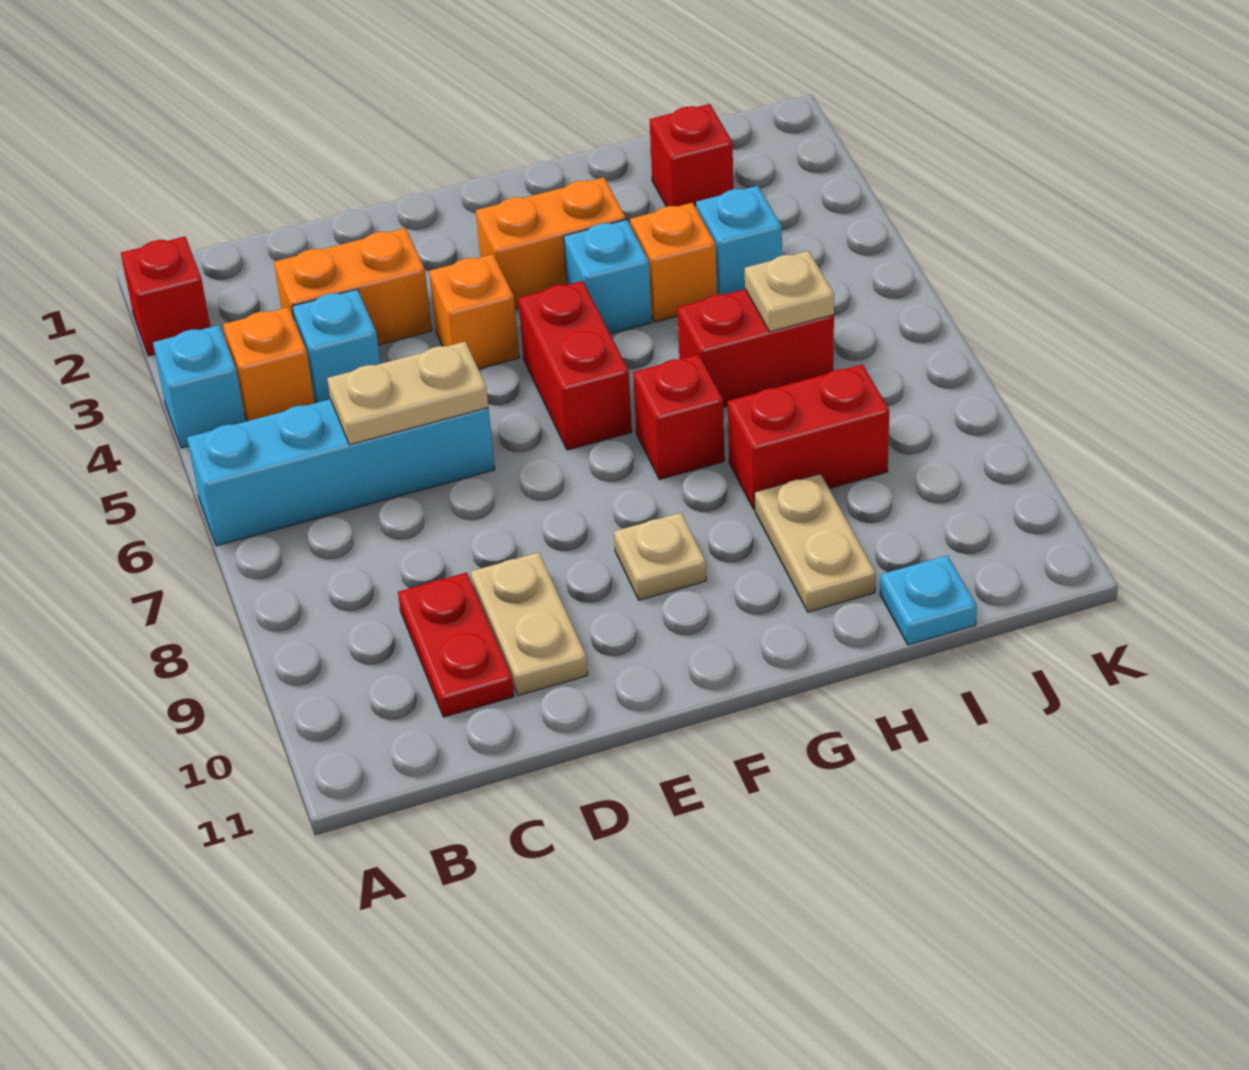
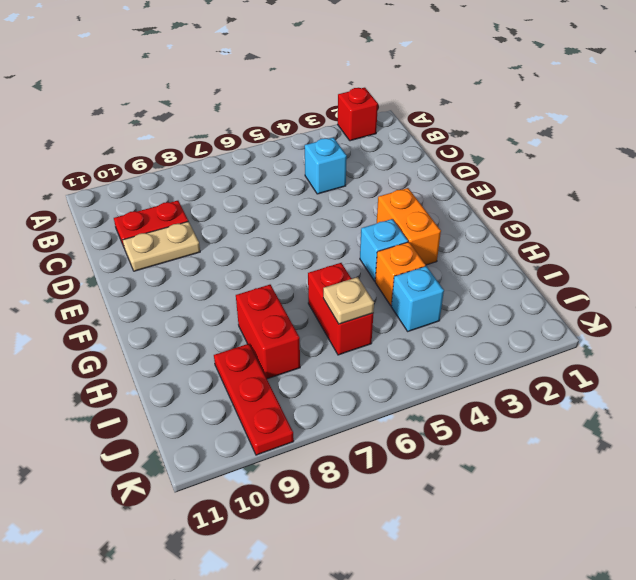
red 1x3 plate [214,344,294,455] -> none
none -> cyan 1x1 brick [153,325,246,448]
none -> cyan 1x4 brick [187,399,495,546]
none -> orange 1x1 brick [223,307,315,421]

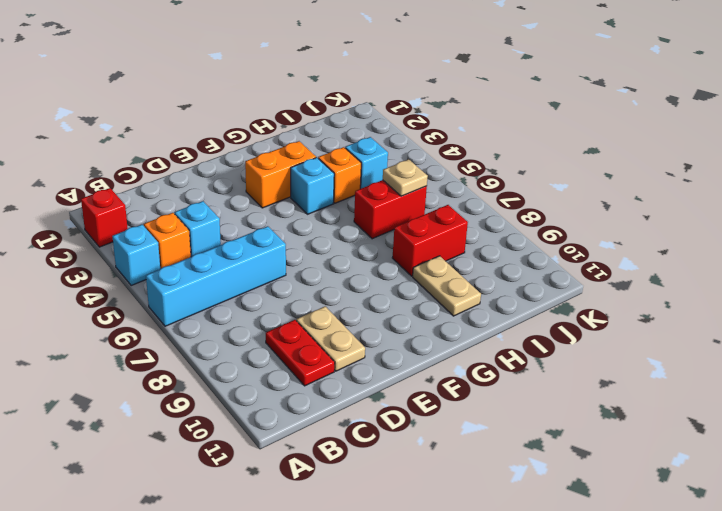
none -> orange 1x2 brick [274,228,432,345]
none -> orange 1x1 brick [429,254,519,369]
none -> red 1x2 brick [518,281,632,450]

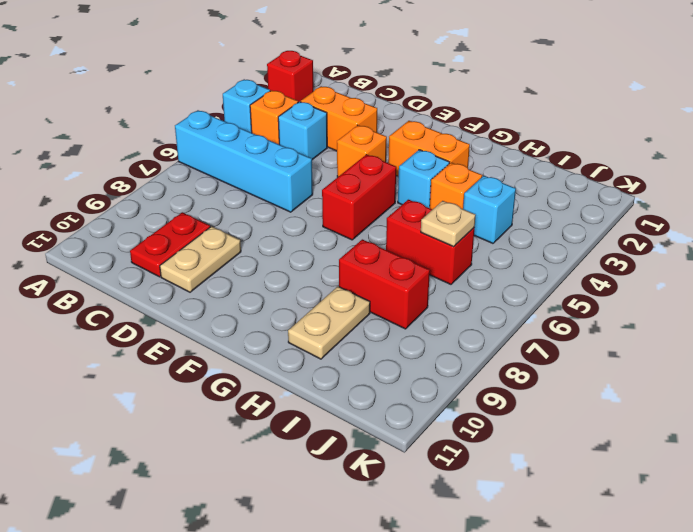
none -> tan 1x1 plate [614,513,706,600]
none -> red 1x1 brick [633,354,725,479]
none -> red 1x1 brick [650,104,733,207]

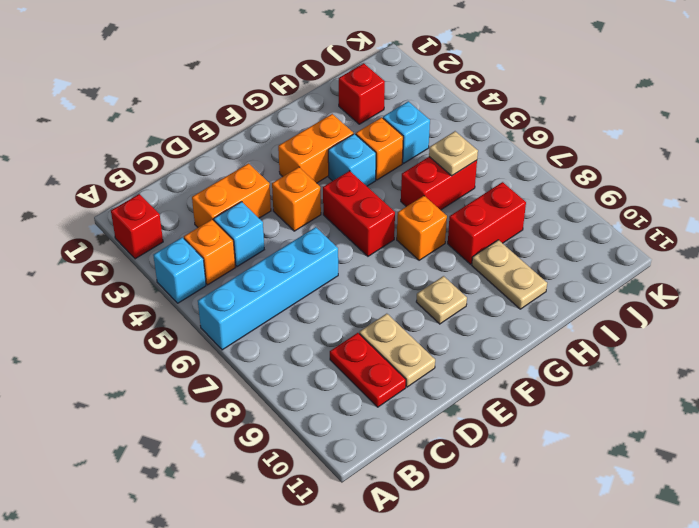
orange 1x1 brick [397,196,447,260] -> red 1x1 brick [633,354,725,479]
none -> cyan 1x1 plate [880,555,977,645]
none -> tan 1x2 plate [327,342,488,445]

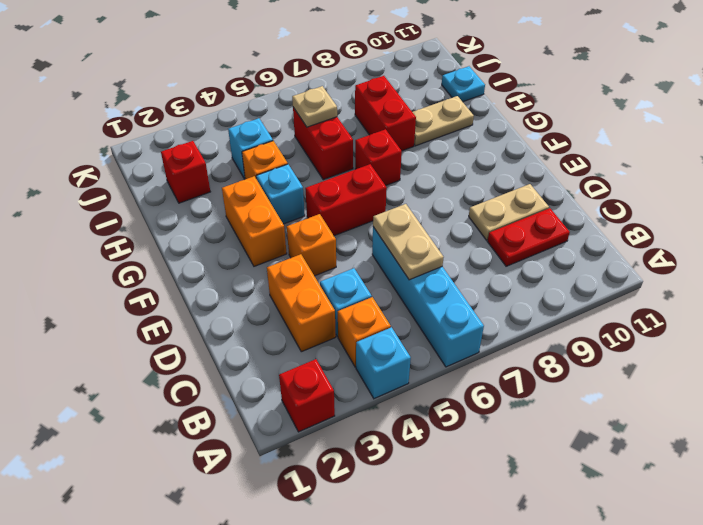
none -> tan 1x1 plate [614,513,706,600]

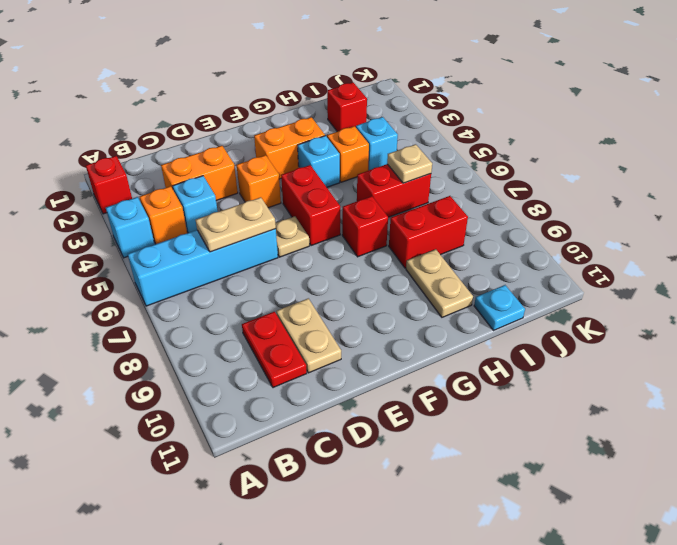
tan 1x1 plate [275,216,309,257] -> tan 1x1 plate moved to [614,513,706,600]

